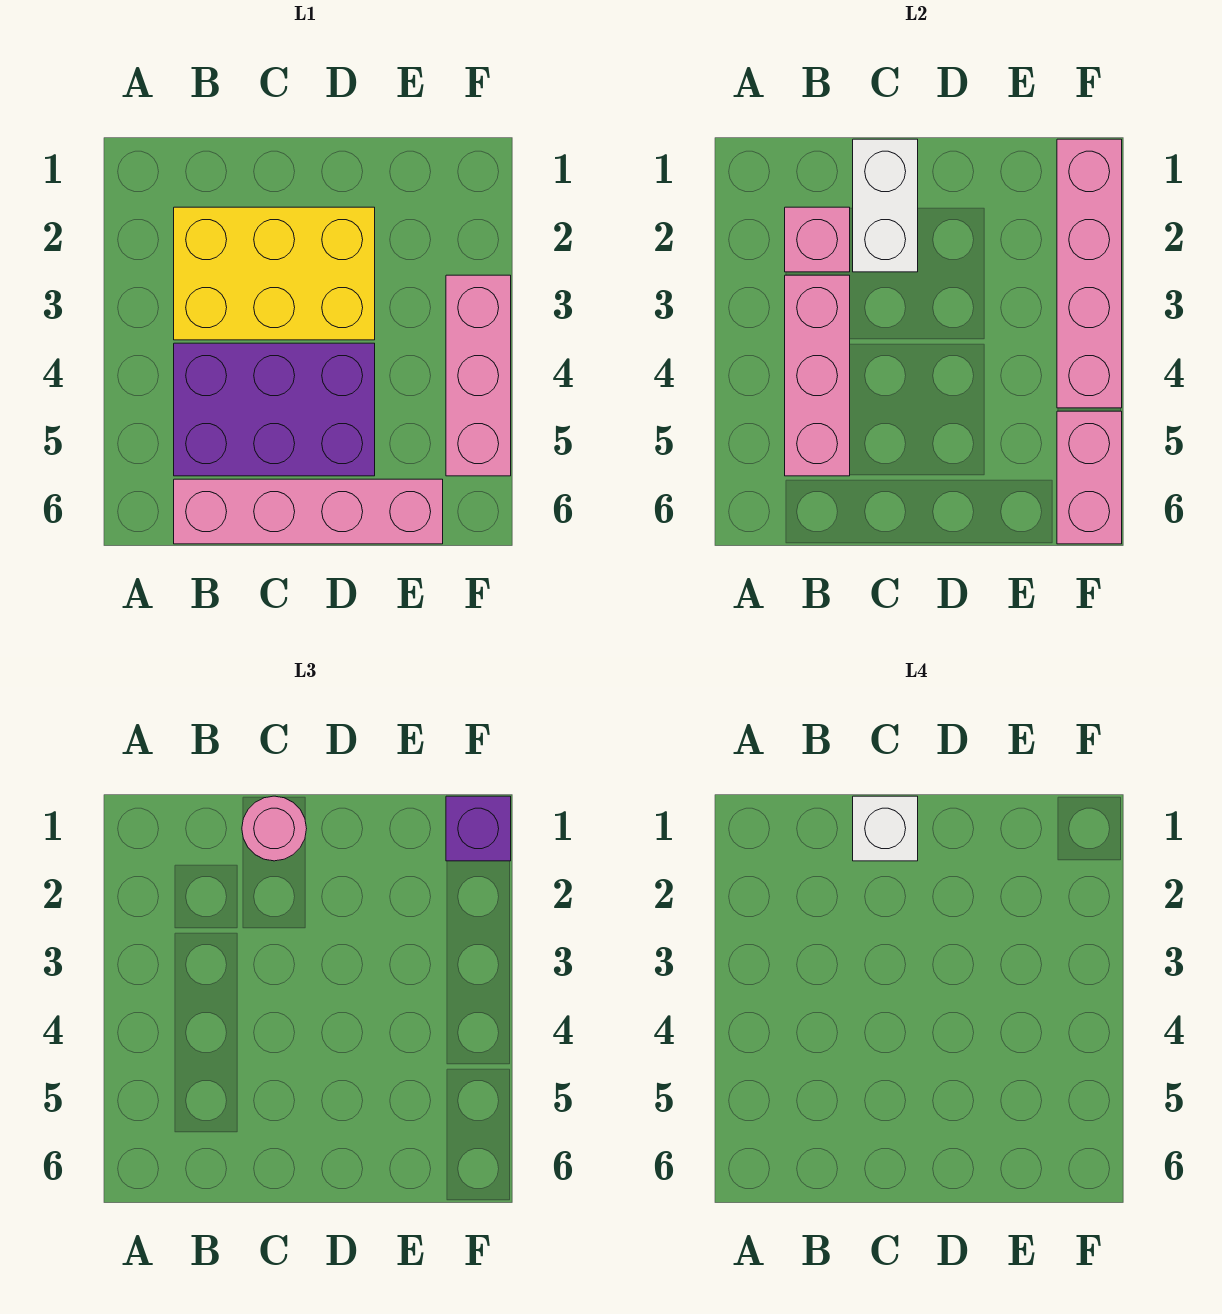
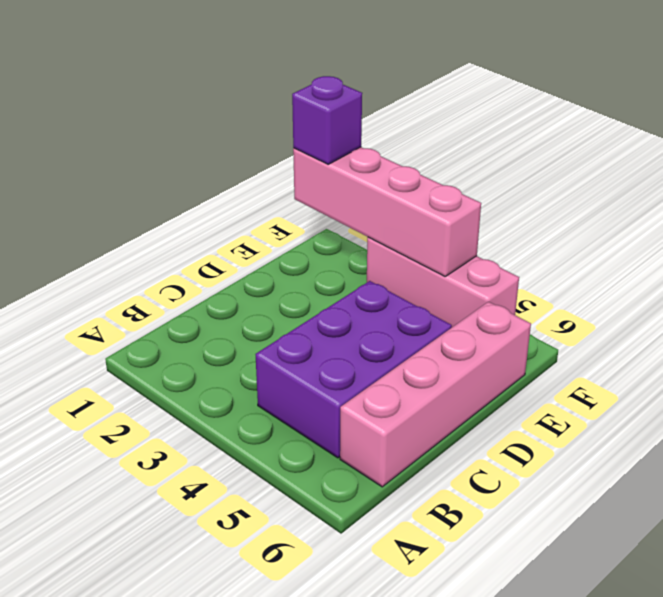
none -> yellow 2x3 brick [174,207,375,340]
none -> pink 1x1 brick [785,207,850,272]
none -> pink 1x3 brick [785,275,850,476]

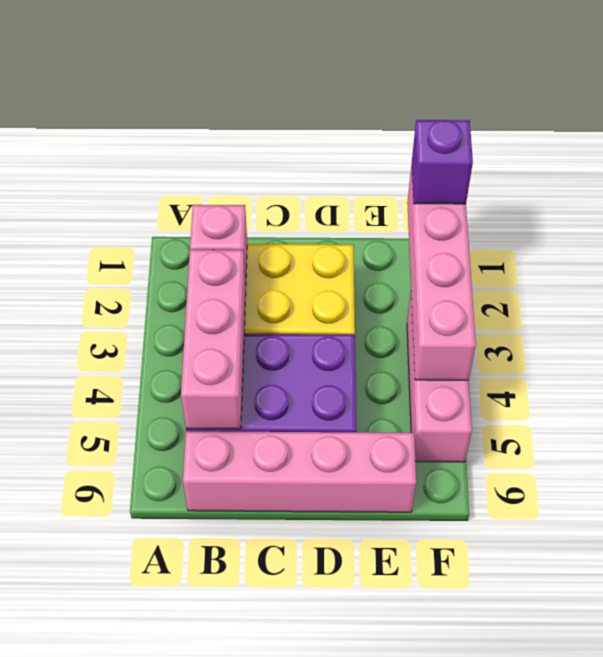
none -> white 1x2 brick [853,139,918,272]
none -> pink 1x2 brick [1057,411,1122,544]
none -> pink 1x1 round brick [242,796,307,861]

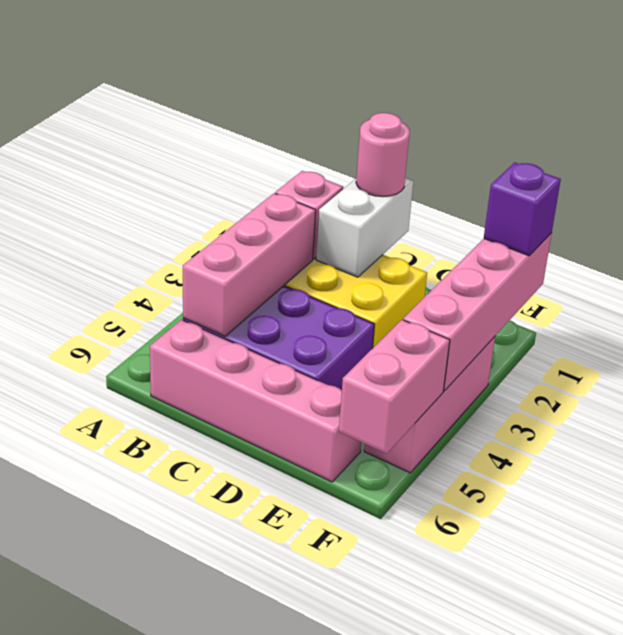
none -> white 1x1 brick [853,796,918,861]

